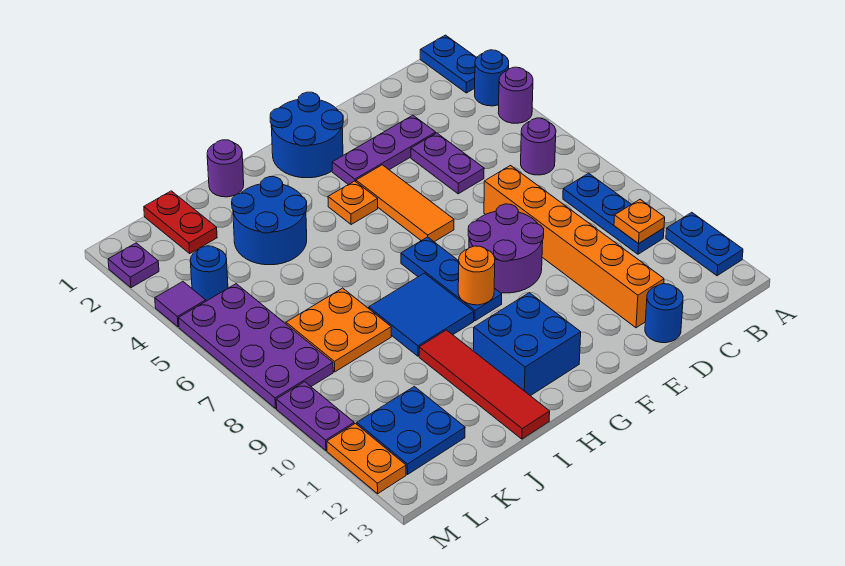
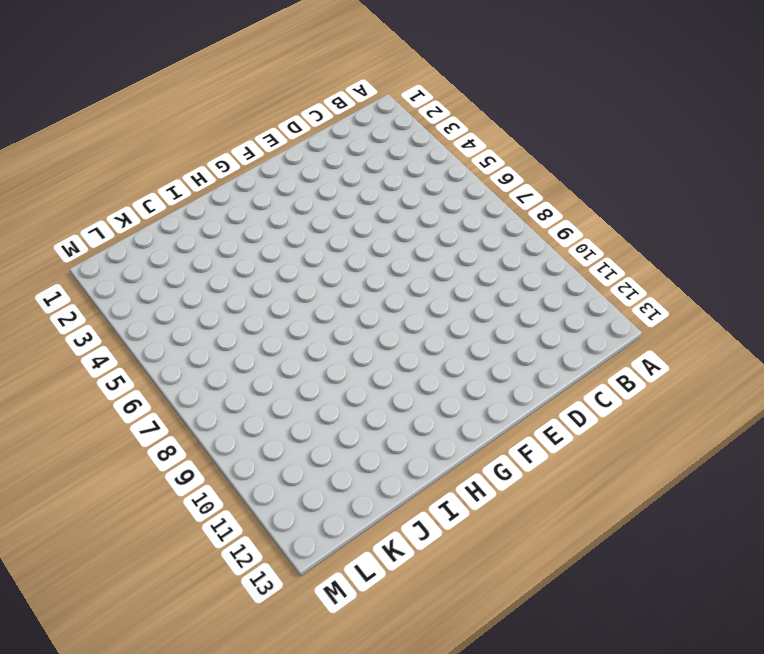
none -> blue 1x2 plate [420,35,477,93]
none -> blue 1x1 round brick [475,50,509,106]
none -> purple 1x1 round brick [498,67,533,123]
none -> blue 1x2 plate [666,212,743,276]

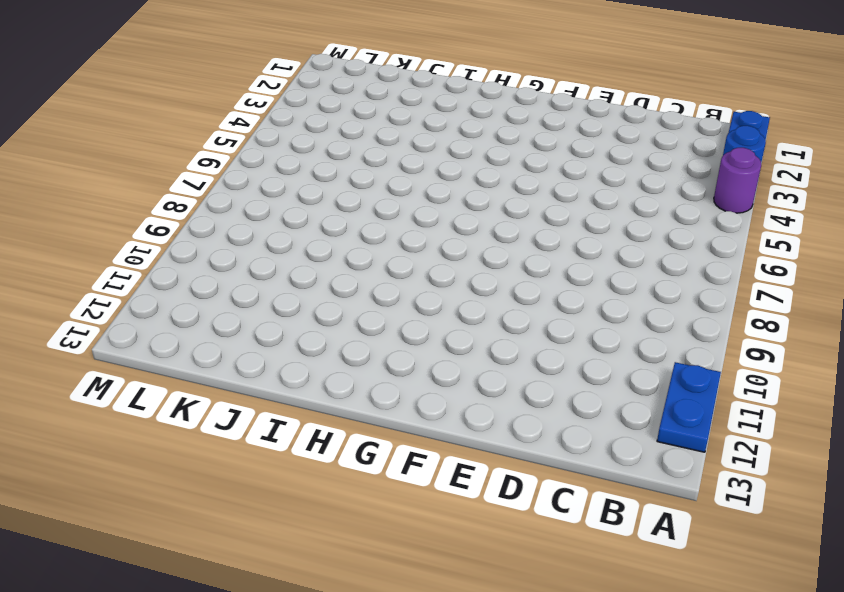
none -> purple 1x1 round brick [521,118,556,175]
none -> blue 1x3 plate [563,173,664,254]
none -> purple 1x3 plate [332,115,436,185]
none -> purple 1x2 plate [411,133,484,194]

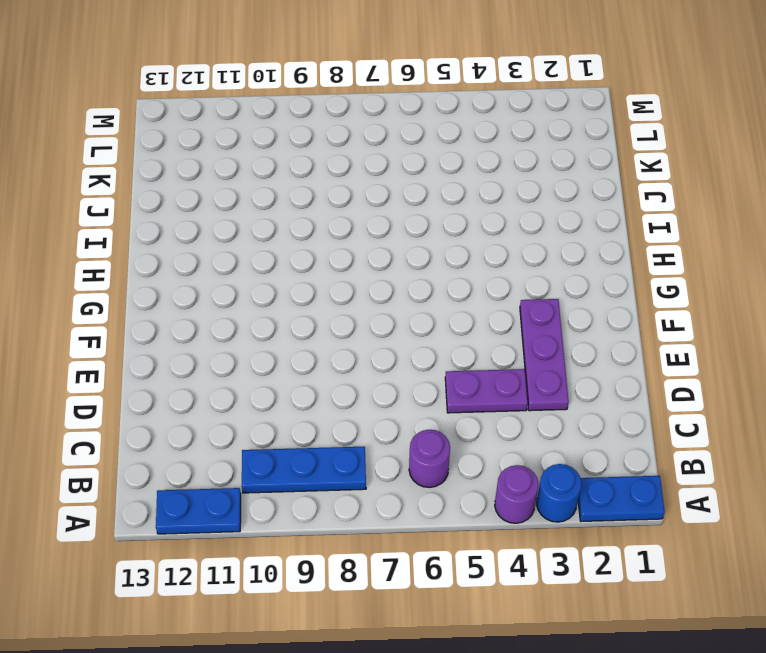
none -> orange 1x6 brick [484,166,664,328]
none -> blue 1x1 round brick [645,284,683,343]
none -> purple 2x2 round brick [468,204,544,293]
none -> blue 2x2 round brick [270,92,343,178]

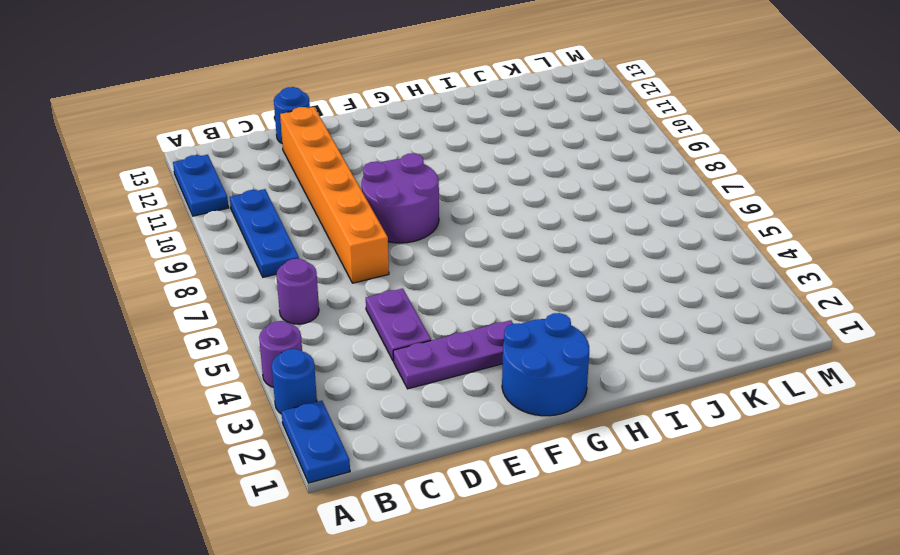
none -> orange 1x3 tile [356,165,454,242]
none -> orange 1x1 plate [328,181,378,225]
none -> blue 1x3 plate [401,237,502,321]
none -> blue 2x2 brick [473,293,581,396]

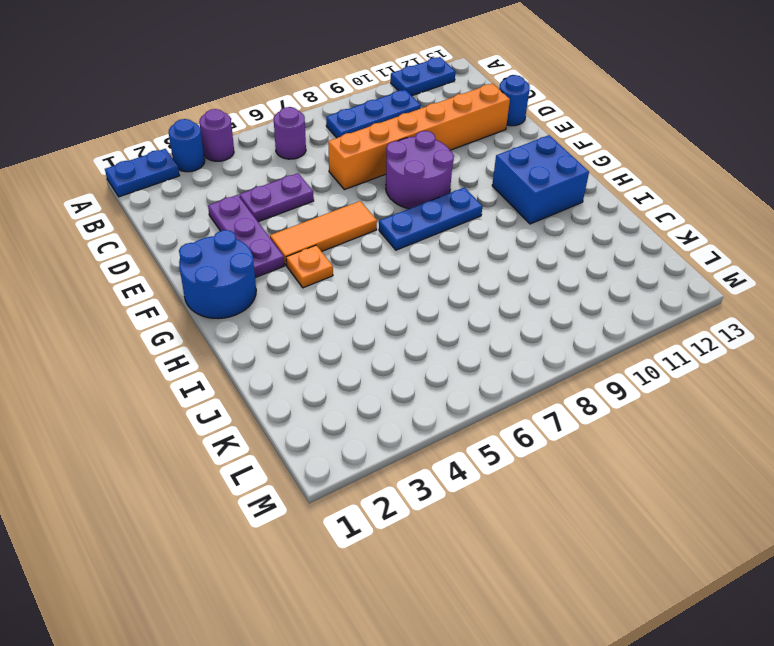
none -> blue 2x2 tile [369,273,474,356]
none -> purple 1x1 round brick [207,140,244,197]
none -> blue 2x2 round brick [232,177,307,265]
none -> red 1x4 tile [419,330,550,439]

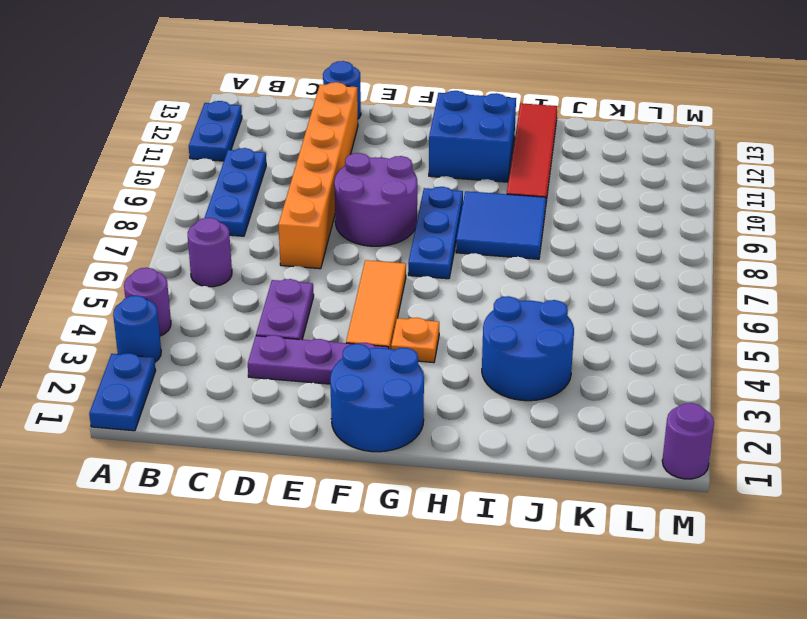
purple 1x1 round brick [662,403,714,479] -> purple 1x1 round brick moved to [207,140,244,197]
none -> orange 2x2 plate [286,288,391,372]
none -> red 1x2 plate [144,191,217,253]
none -> blue 2x2 plate [357,386,465,474]
none -> blue 1x1 round brick [190,246,228,301]

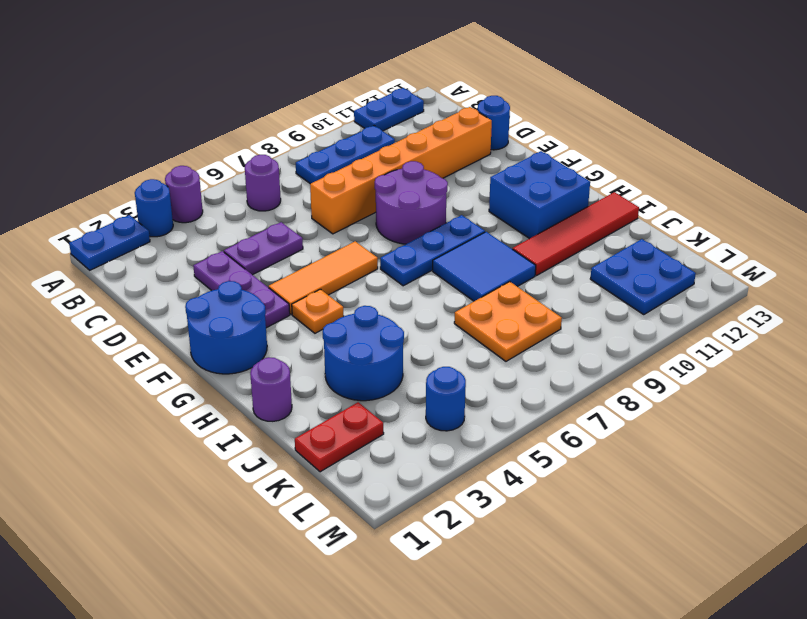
none -> purple 2x4 plate [179,284,333,408]
none -> purple 1x1 plate [108,243,159,288]
none -> purple 1x1 tile [155,282,206,327]
none -> purple 1x2 plate [276,382,354,450]

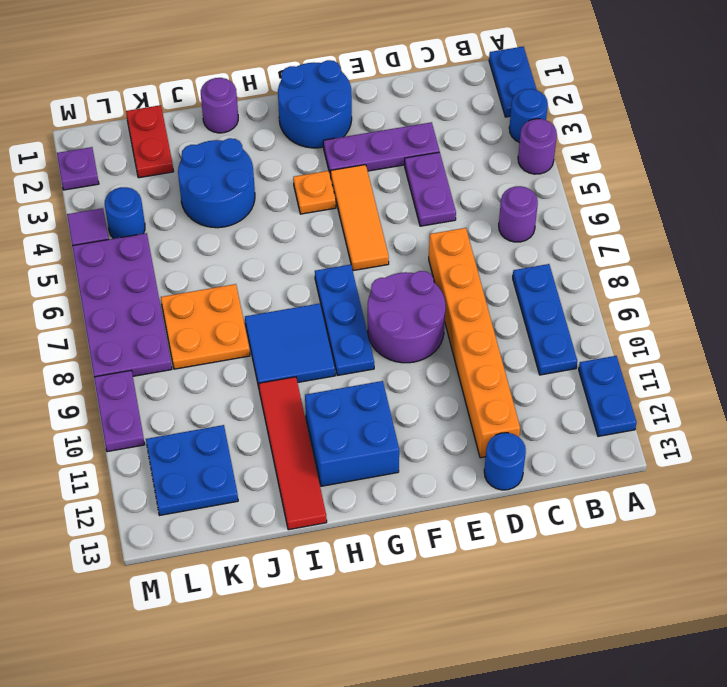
none -> orange 1x2 plate [327,423,406,494]
none -> orange 1x1 plate [614,199,665,244]
none -> orange 1x1 round brick [458,246,495,305]

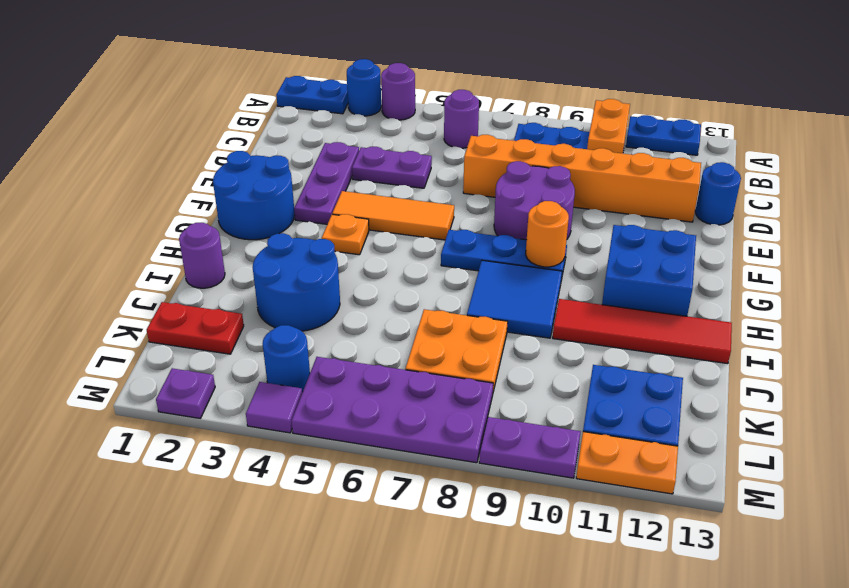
orange 1x2 plate [587,99,630,153] -> orange 1x1 plate [614,199,665,244]

